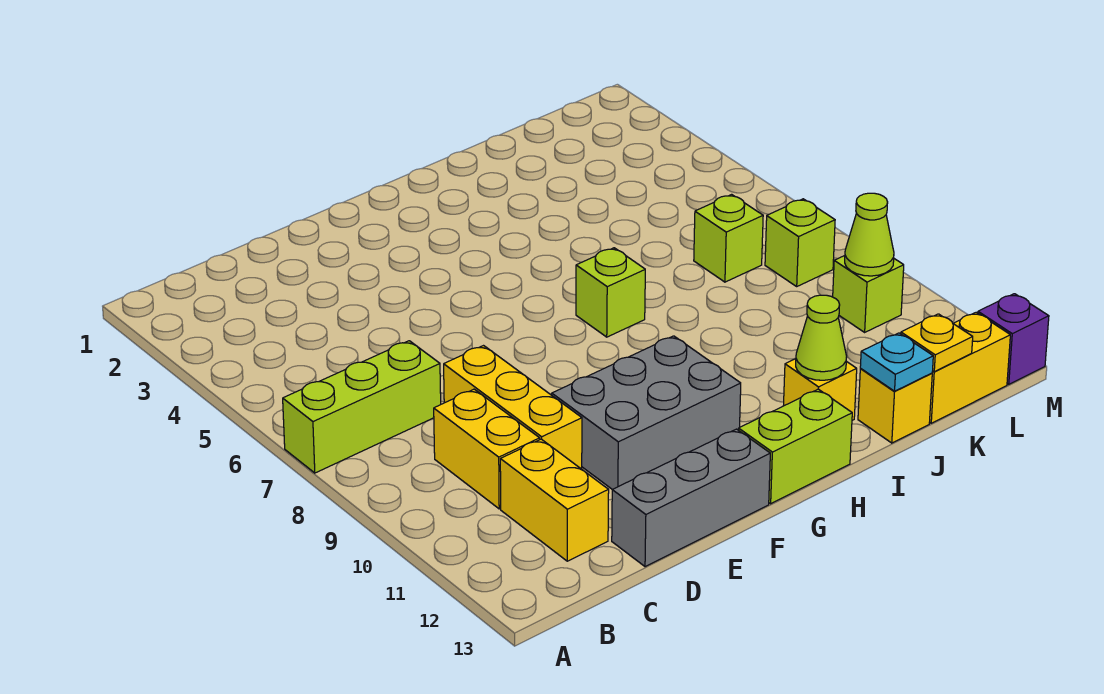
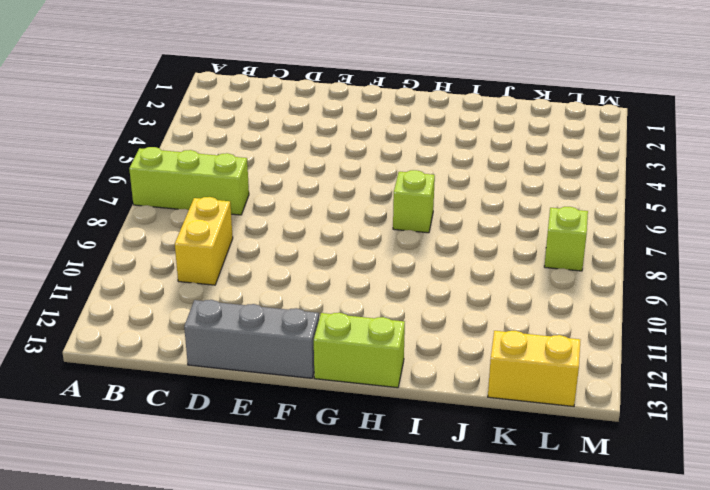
none -> yellow 1x2 brick [500,439,609,561]
none -> yellow 1x3 brick [444,346,582,469]
none -> grey 2x3 brick [552,336,741,489]

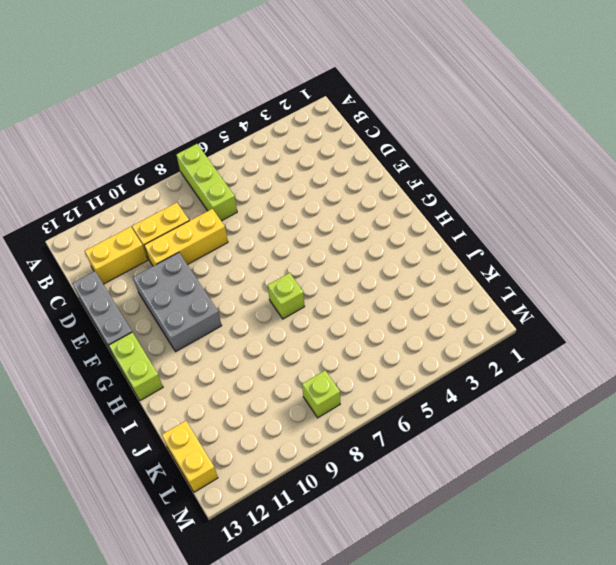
none -> yellow 1x1 brick [783,359,857,420]
none -> yellow 1x1 brick [858,369,932,443]
none -> lime 1x1 brick [694,194,763,282]

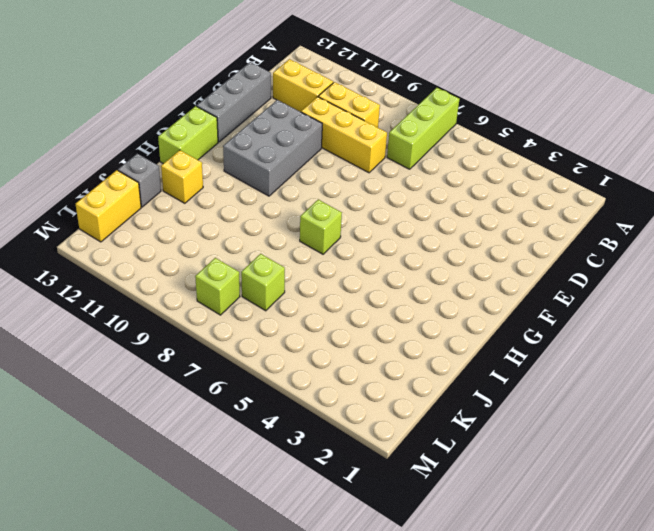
grey 1x1 brick [118,154,161,207] -> yellow 1x1 brick [858,369,932,443]
none -> lime 1x1 brick [833,256,904,332]
none -> purple 1x1 brick [978,294,1049,384]
none -> lime 1x1 cone [796,295,847,380]

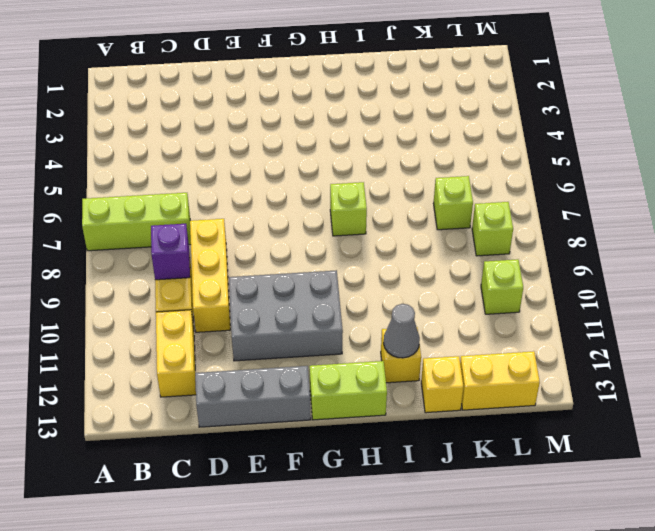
purple 1x1 brick [151,224,190,280] -> purple 1x1 brick moved to [978,294,1049,384]
grey 1x1 cone [384,304,420,358] -> lime 1x1 cone [796,295,847,380]
none -> cyan 1x1 plate [860,333,933,391]
none -> yellow 1x1 plate [901,314,973,372]
none -> lime 1x1 cone [845,193,894,276]

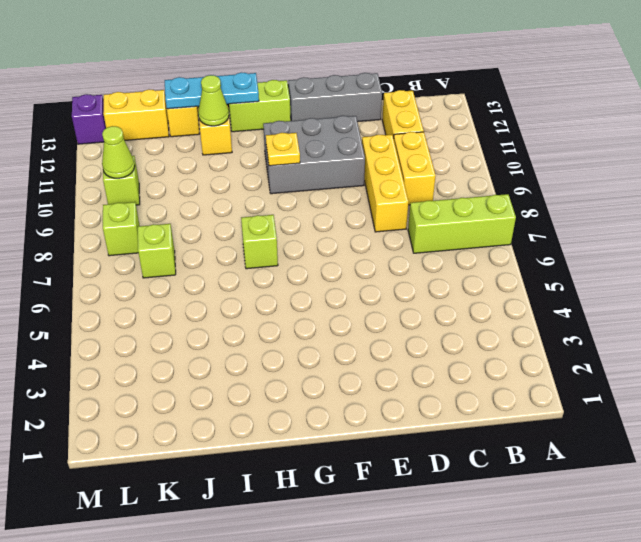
yellow 1x1 plate [266,133,300,166] -> yellow 1x1 plate moved to [901,314,973,372]
cyan 1x3 plate [165,72,259,109] -> cyan 1x1 plate [860,333,933,391]

